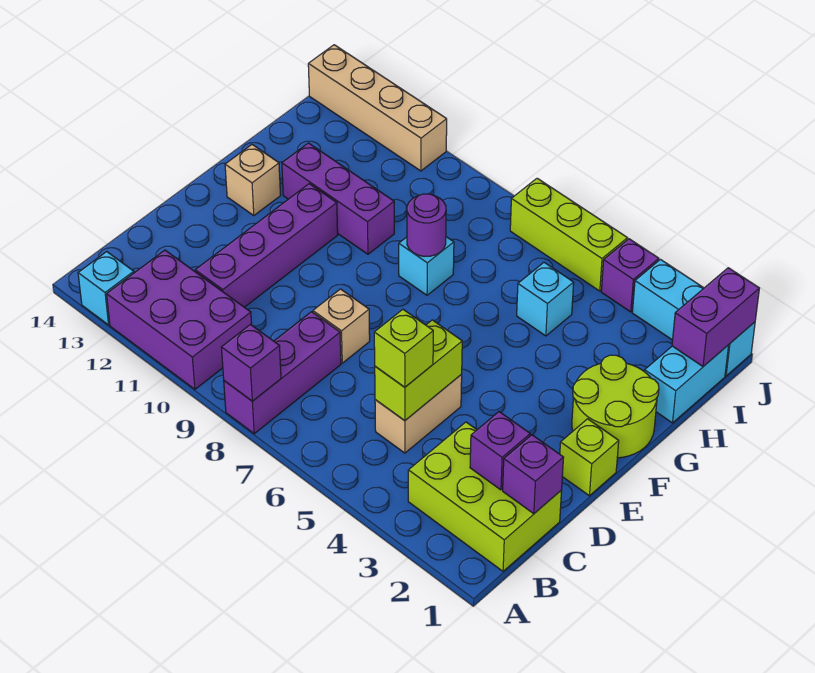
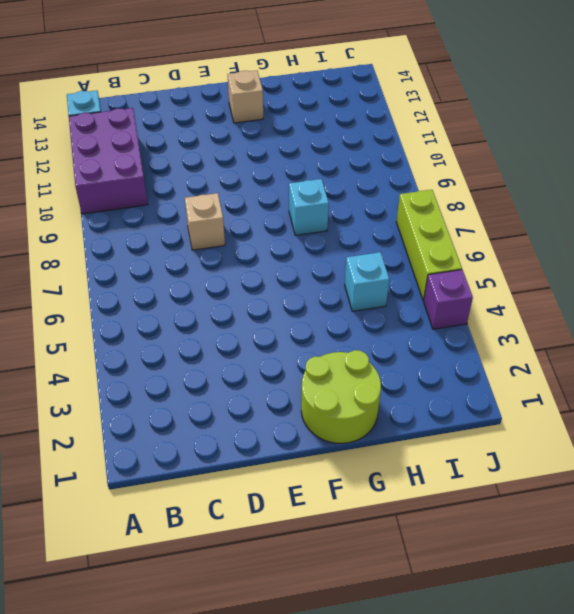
none -> purple 1x3 brick [224,312,341,434]
none -> lime 2x3 brick [408,422,562,571]
none -> tan 1x2 brick [375,375,462,453]

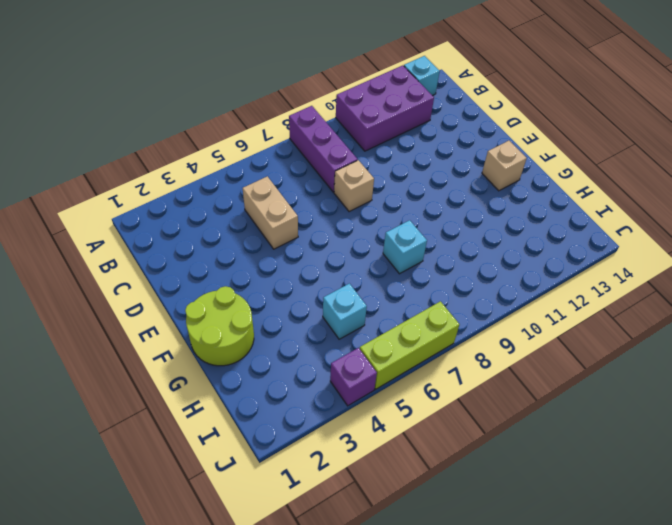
none -> lime 2x3 brick [408,422,562,571]
none -> purple 1x4 brick [195,184,338,307]
none -> lime 1x1 brick [560,419,619,496]

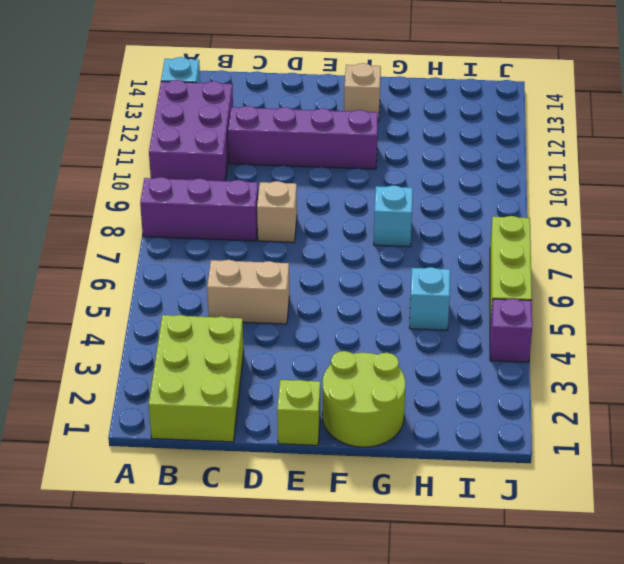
none -> purple 1x3 brick [282,143,394,254]
none -> cyan 1x2 brick [645,345,729,423]
none -> cyan 1x3 brick [632,260,755,376]

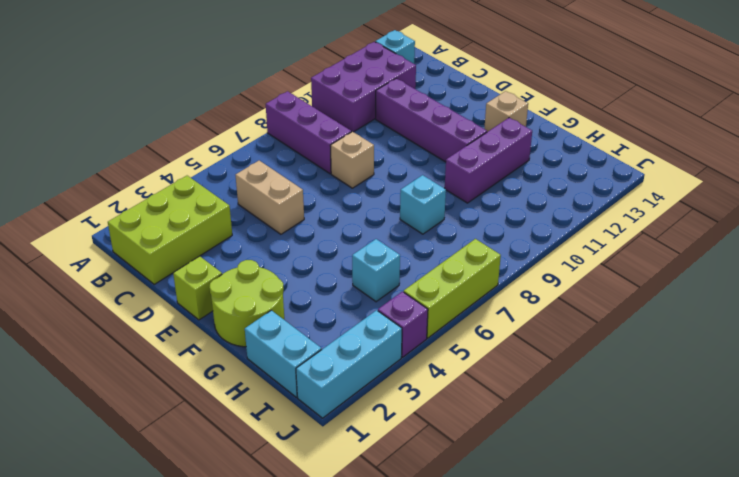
none -> tan 1x4 brick [308,45,447,171]
none -> purple 1x1 brick [221,325,281,401]
none -> purple 1x1 brick [503,435,564,514]

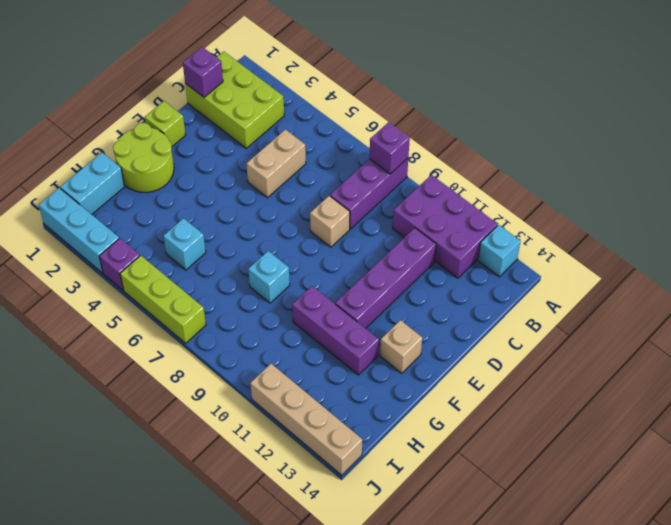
none -> purple 1x1 brick [470,412,530,490]
none -> lime 1x2 brick [375,320,462,421]
none -> purple 1x1 round brick [407,194,446,257]

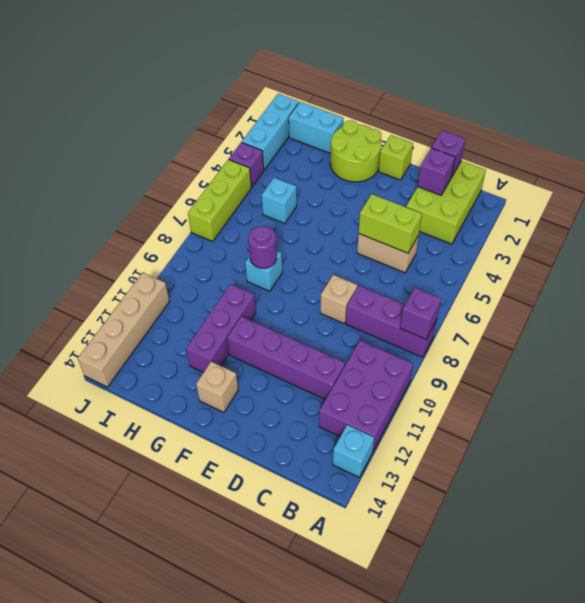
none -> purple 1x2 brick [672,268,759,366]
none -> lime 1x1 brick [374,309,433,387]

